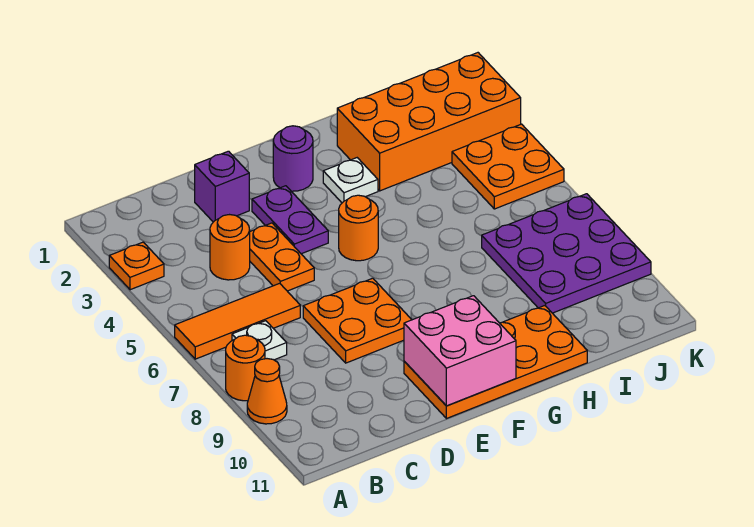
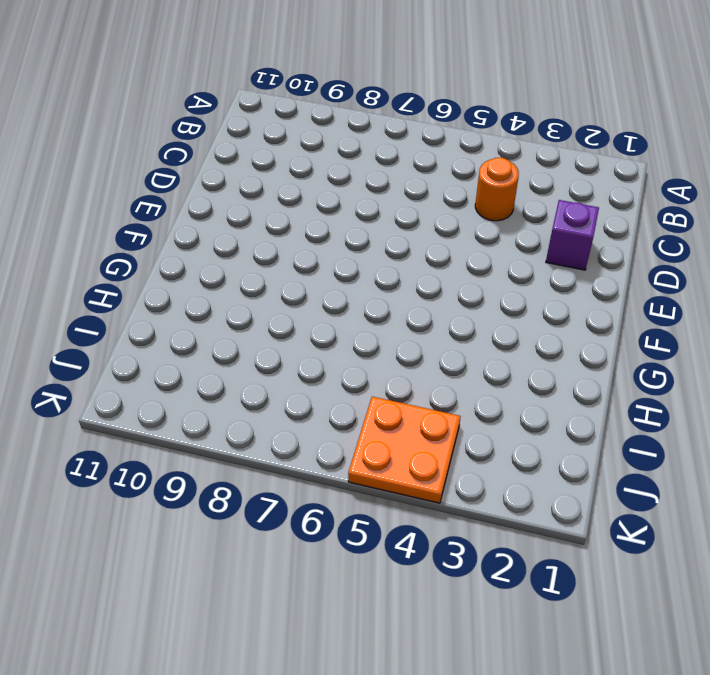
none -> orange 1x1 plate [109,242,164,290]
none -> orange 1x3 tile [175,283,300,359]
none -> orange 1x1 round brick [226,335,265,401]

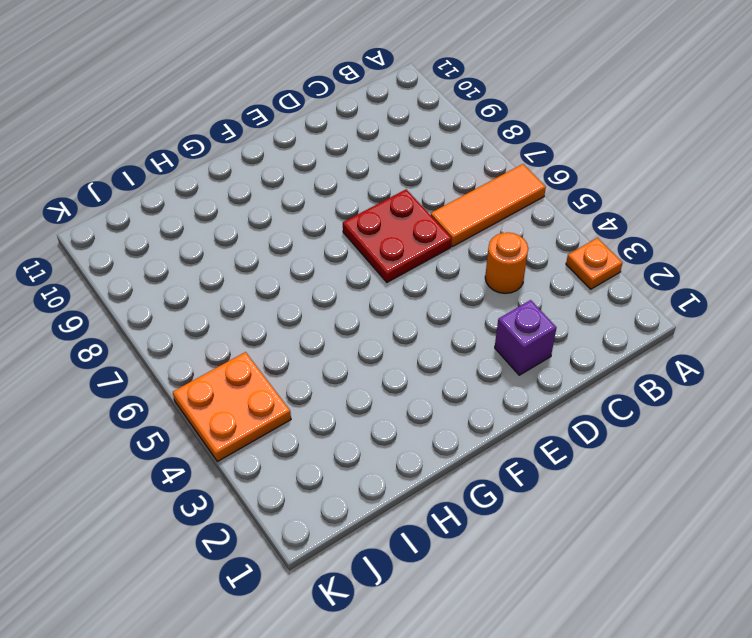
red 2x2 plate [343,189,451,282] -> orange 2x2 plate [303,278,412,363]
none -> orange 1x1 round brick [226,335,265,401]
none -> orange 1x1 cone [247,359,287,424]
none -> white 1x1 plate [232,321,287,360]

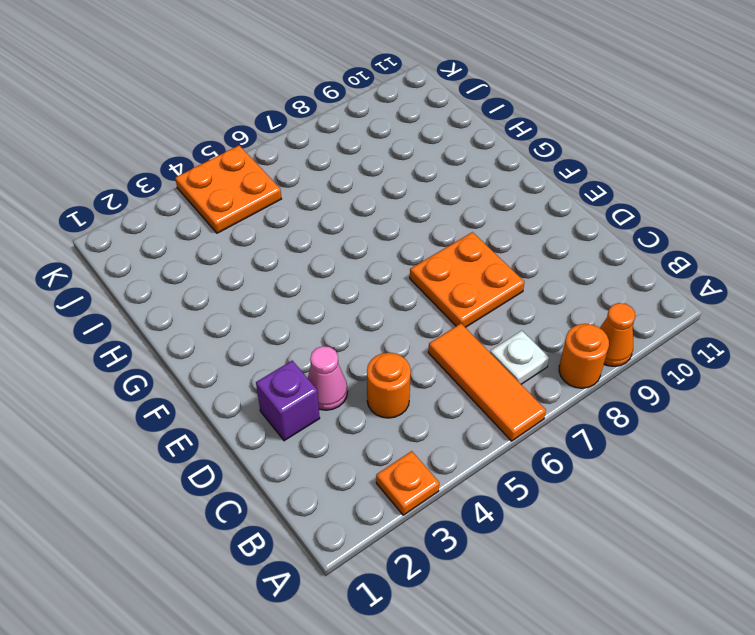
pink 1x1 cone [308,346,348,410] -> none
none -> orange 1x2 plate [250,223,314,291]
none -> purple 1x2 plate [252,186,328,254]
none -> orange 2x4 plate [404,306,587,419]

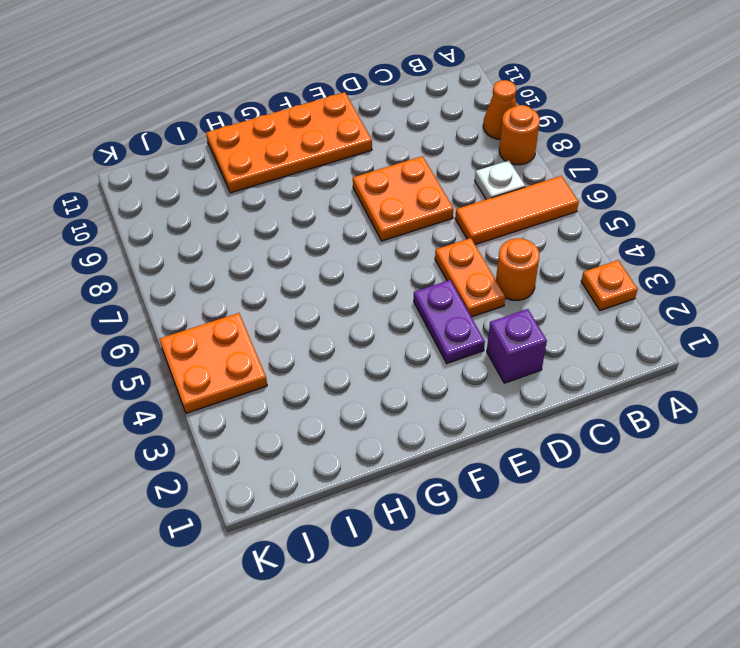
none -> purple 1x1 round brick [273,126,313,191]
none -> orange 1x1 round brick [339,195,378,261]
none -> white 1x1 plate [323,158,378,203]

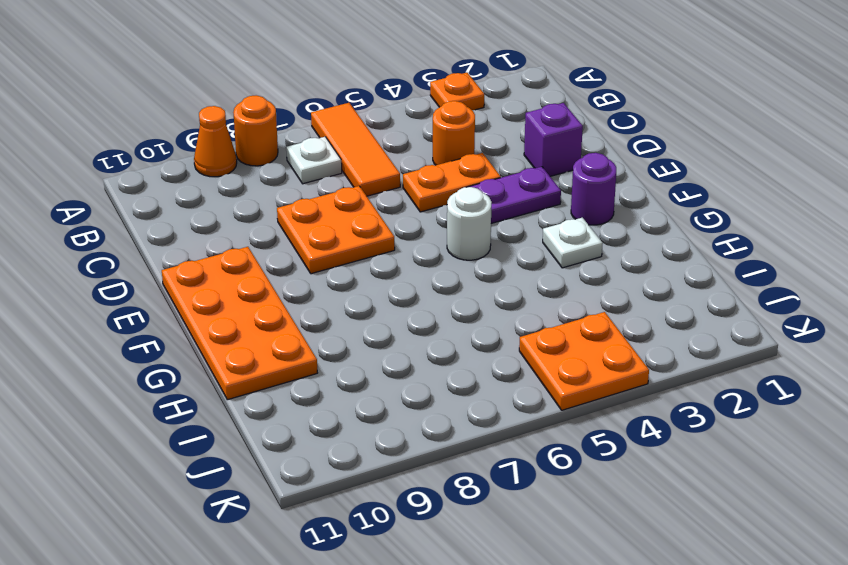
white 1x1 round brick [447,187,492,260] -> orange 1x1 round brick [339,195,378,261]
none -> orange 2x4 brick [337,53,521,191]
none -> purple 3x3 plate [482,194,651,313]
none -> pink 2x2 brick [404,296,516,406]

